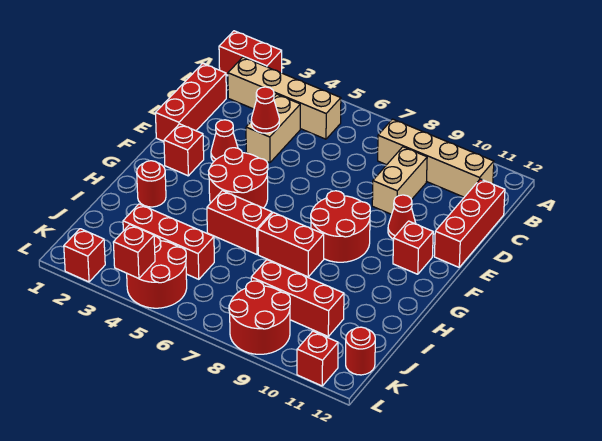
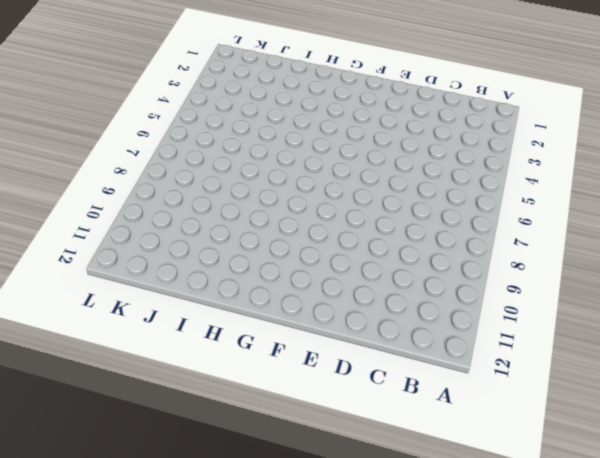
none -> red 1x2 brick [219,31,282,75]
none -> tan 1x4 brick [228,57,341,139]
none -> tan 1x4 brick [378,119,494,197]

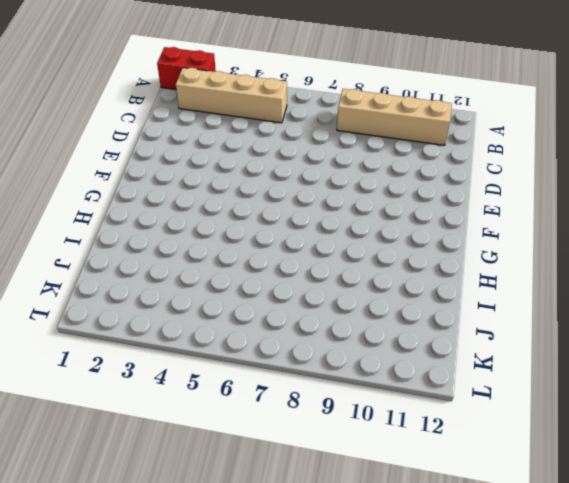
none -> red 1x3 brick [156,63,226,141]
none -> tan 1x2 brick [246,94,300,163]
none -> tan 1x2 brick [372,147,427,214]

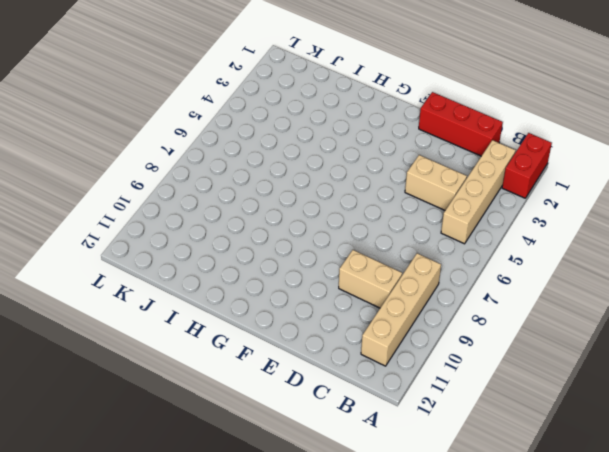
none -> red 1x3 brick [434,179,505,267]
none -> red 1x1 cone [211,120,238,162]
none -> red 1x1 cone [388,195,416,239]

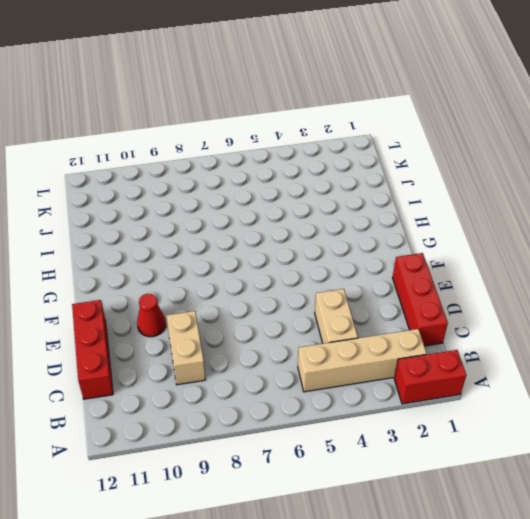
none -> tan 1x4 brick [378,119,494,197]
none -> red 1x1 cone [211,120,238,162]
none -> red 1x1 brick [164,124,204,176]

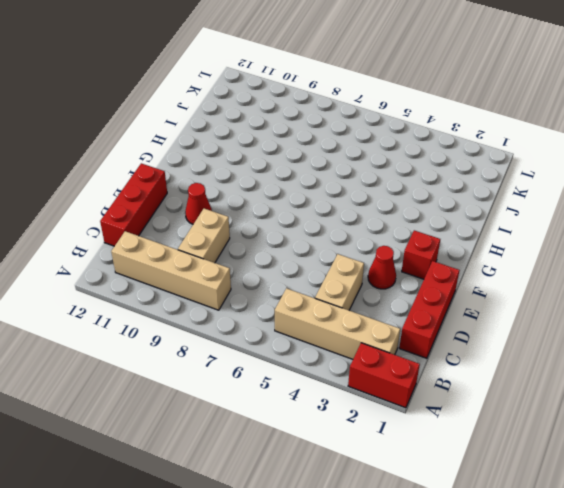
none -> red 2x2 round brick [209,148,268,208]
none -> red 2x2 round brick [311,191,370,262]
none -> red 1x1 brick [393,221,433,274]

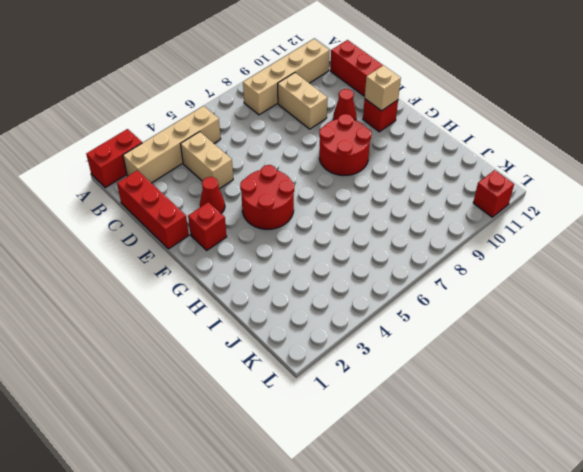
tan 1x1 brick [365,65,401,111] -> none
none -> red 1x1 round brick [137,161,166,207]
none -> red 1x2 brick [207,191,272,254]
none -> red 1x2 brick [258,213,324,277]

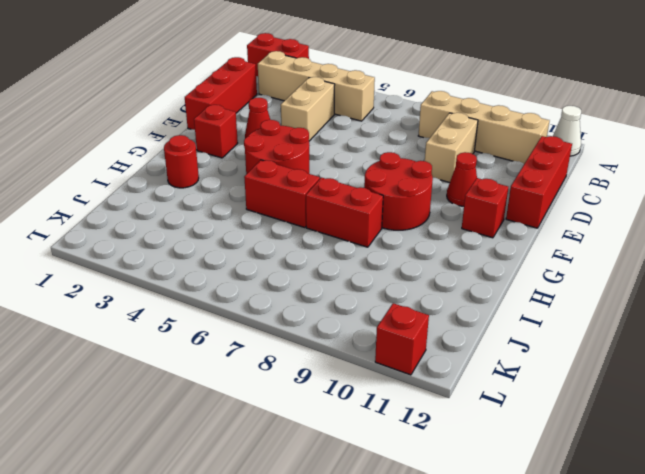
white 1x1 cone [553,106,581,156] -> none
none -> red 1x3 brick [123,204,214,279]
none -> red 1x3 brick [251,260,344,336]
none -> red 2x2 round brick [127,236,187,308]

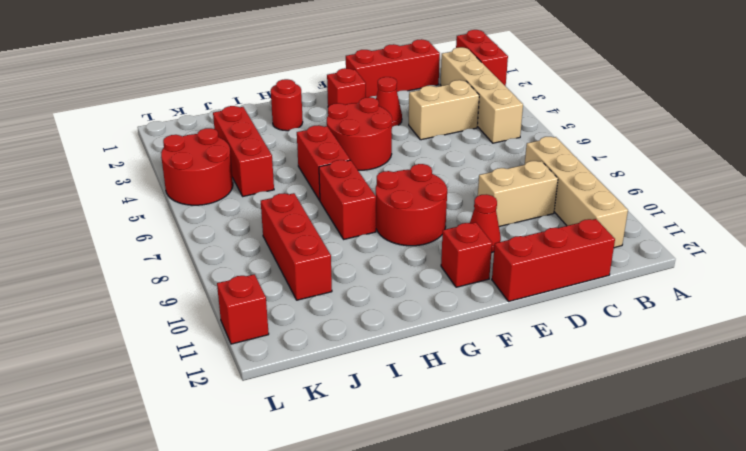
none -> red 2x2 round brick [229,281,290,354]
none -> red 1x1 round brick [346,327,375,375]
none -> red 1x1 brick [64,229,105,282]

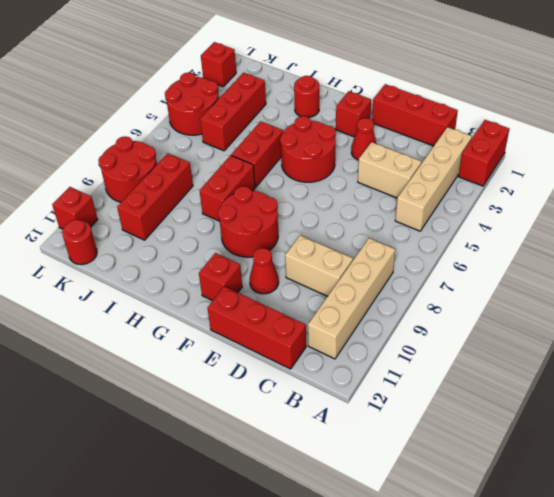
none -> red 1x1 cone [251,87,279,133]
none -> red 1x1 brick [113,225,155,279]

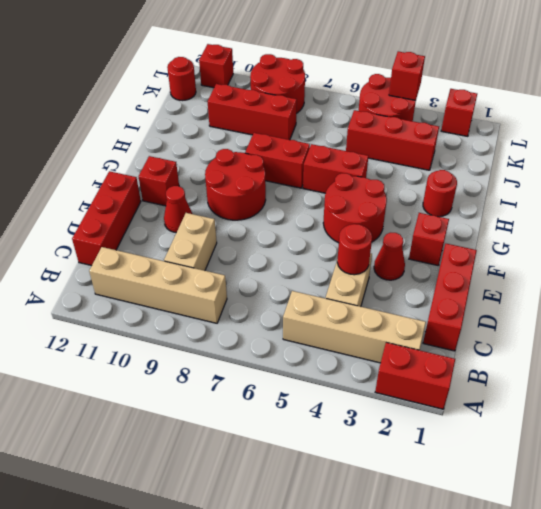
red 1x1 round brick [337,224,372,275] -> red 1x1 cone [251,87,279,133]

